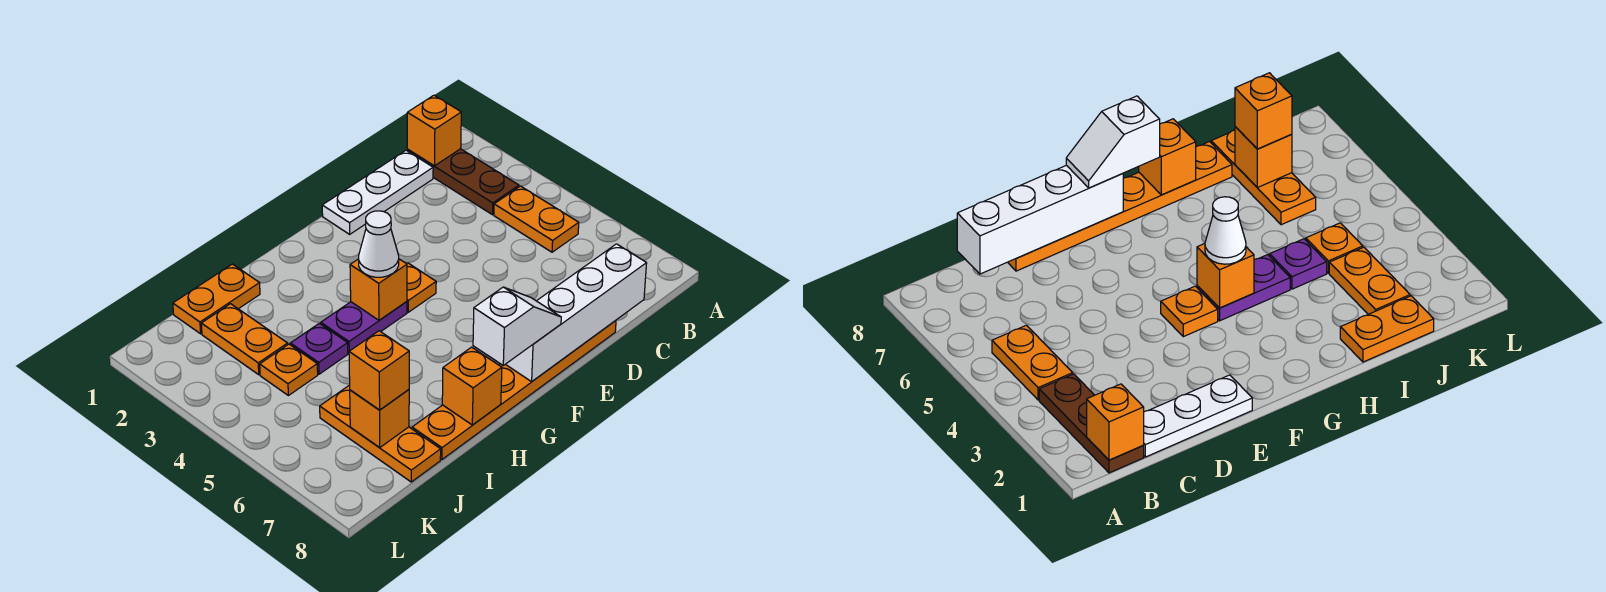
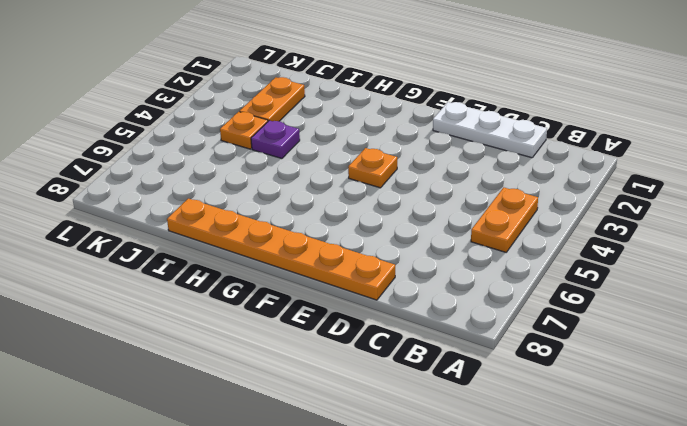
none -> brown 1x3 plate [407,149,519,215]
none -> purple 1x2 plate [321,302,407,353]
none -> orange 1x2 plate [173,264,260,334]

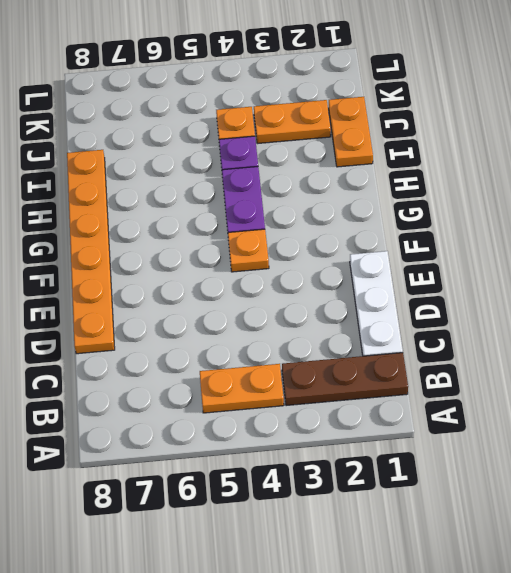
none -> orange 1x3 plate [320,386,441,482]
none -> orange 1x1 brick [407,95,461,166]
none -> white 1x4 brick [506,244,647,381]

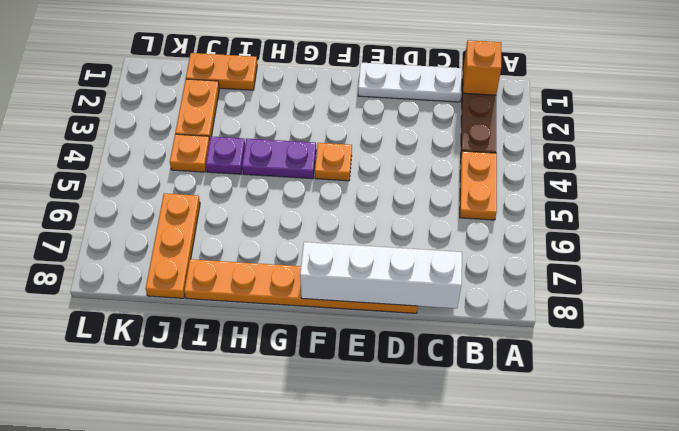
none -> orange 1x1 brick [350,259,407,320]
none -> orange 1x1 brick [442,347,502,425]
none -> orange 1x1 brick [350,390,409,448]

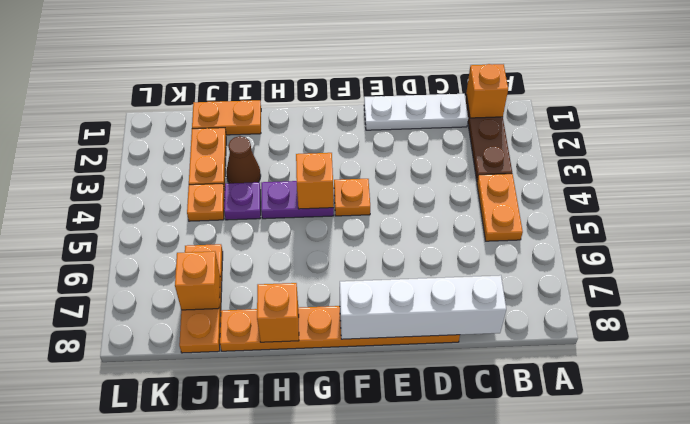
brown 1x1 cone [226,136,261,183] -> none
none -> white 1x2 slope [473,287,561,365]
none -> white 1x1 cone [359,211,399,277]
none -> orange 1x1 brick [349,331,409,410]

